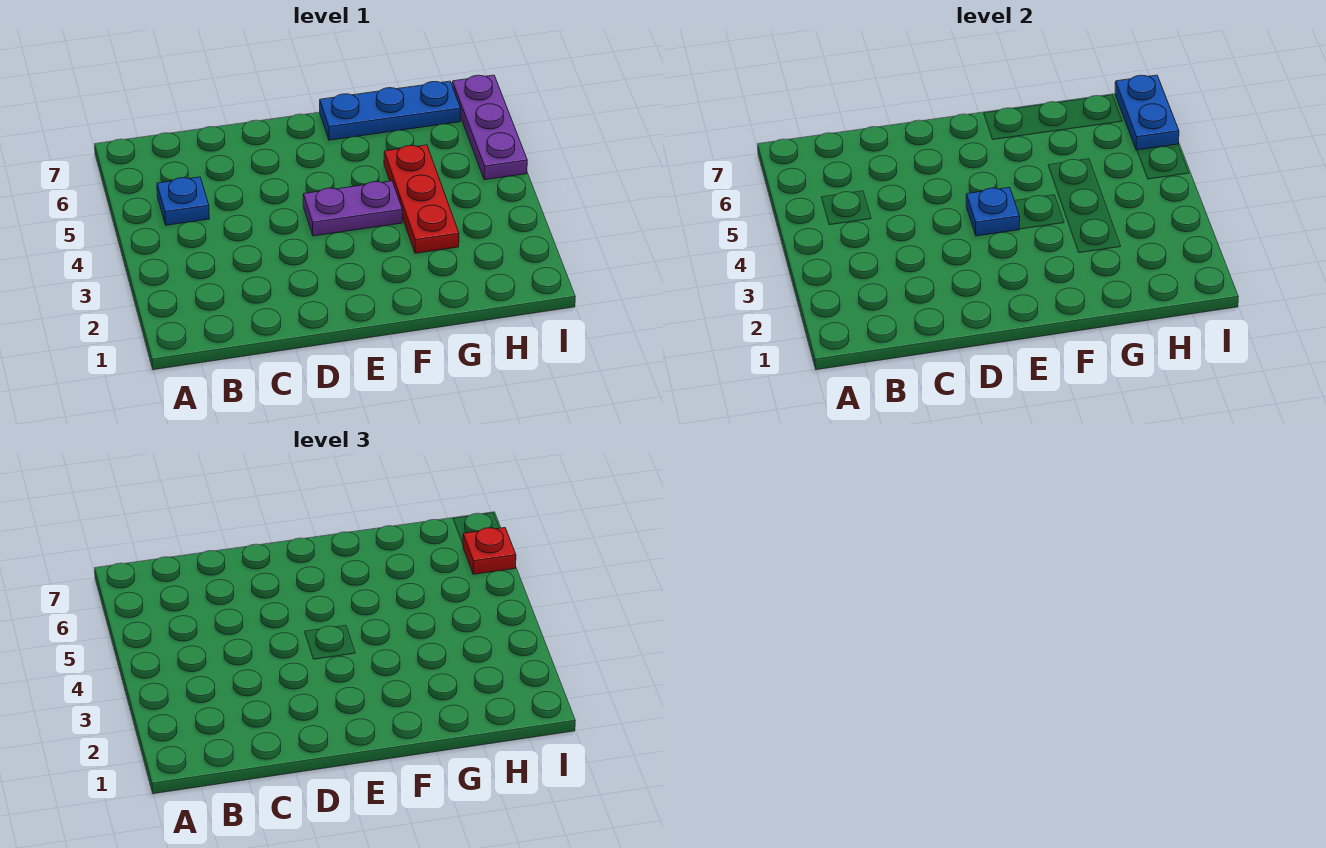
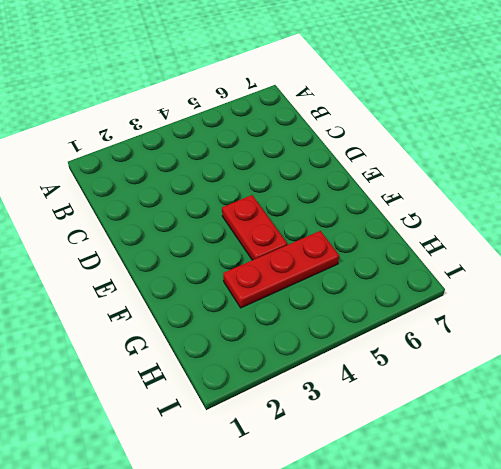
red 1x2 plate [222,195,287,260] -> purple 1x2 plate [303,181,402,236]
none -> blue 1x1 plate [157,177,209,225]
none -> blue 1x3 plate [320,81,461,140]

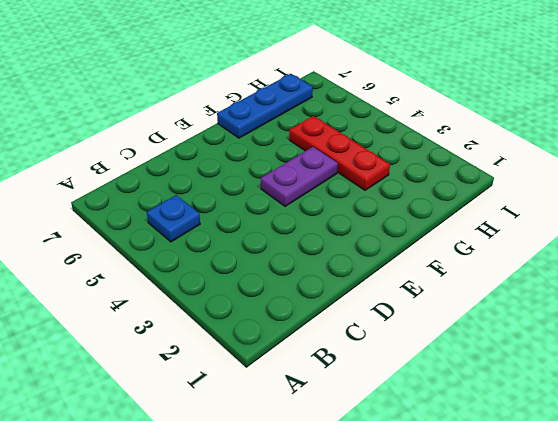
none -> purple 1x3 plate [452,75,527,180]
none -> blue 1x1 plate [966,187,1020,236]

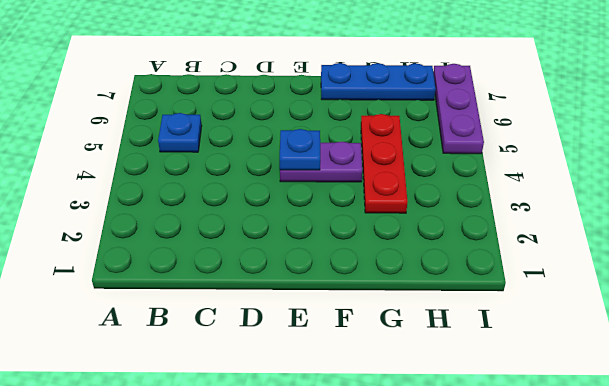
none -> blue 1x2 plate [1115,75,1179,150]
none -> red 1x1 plate [463,528,516,574]

